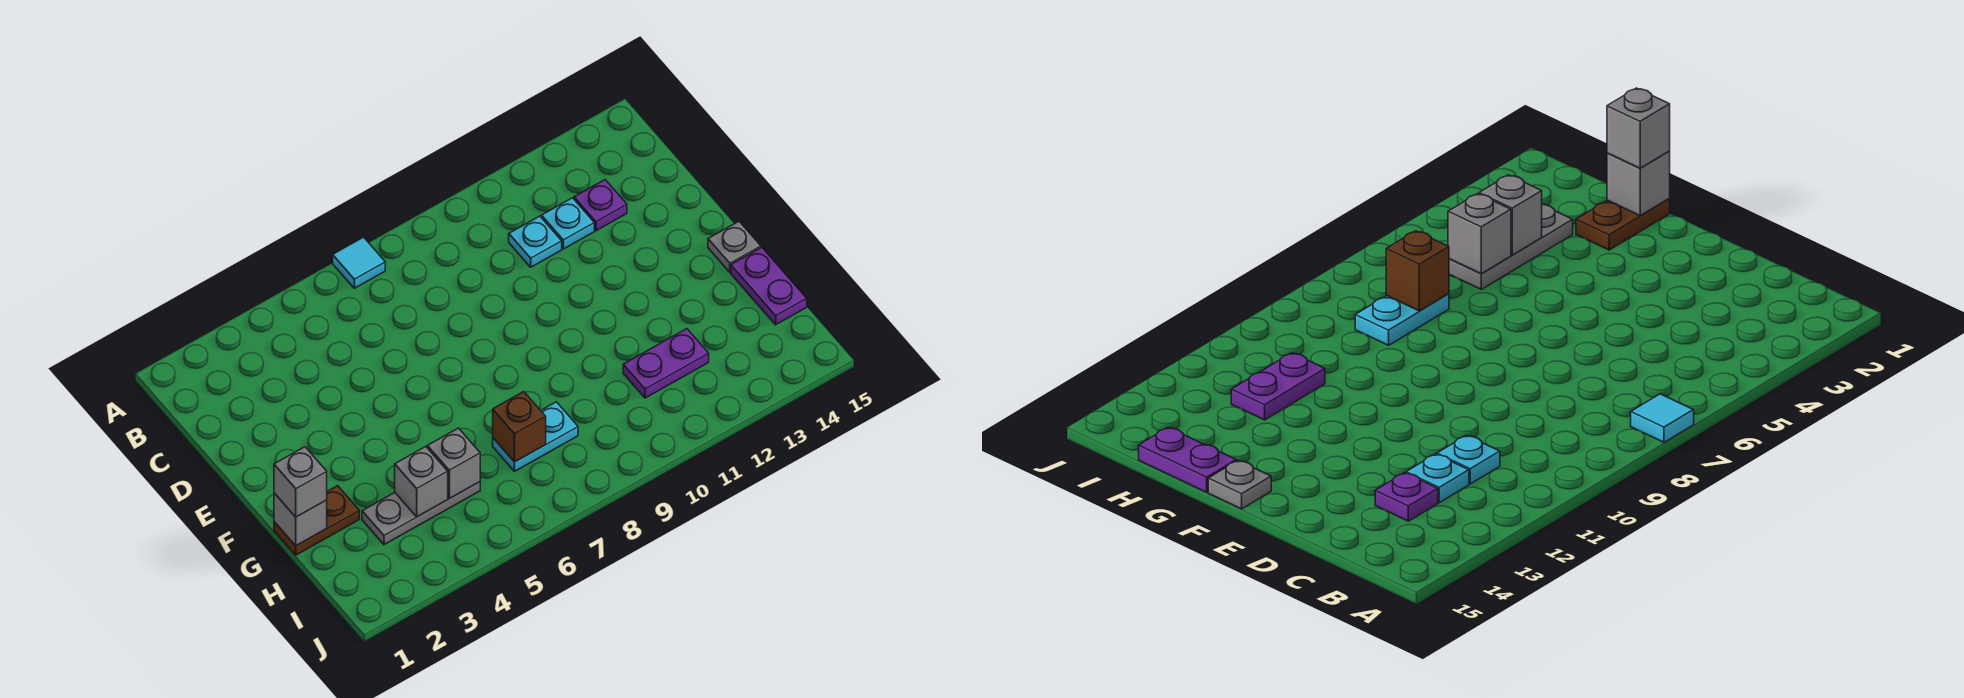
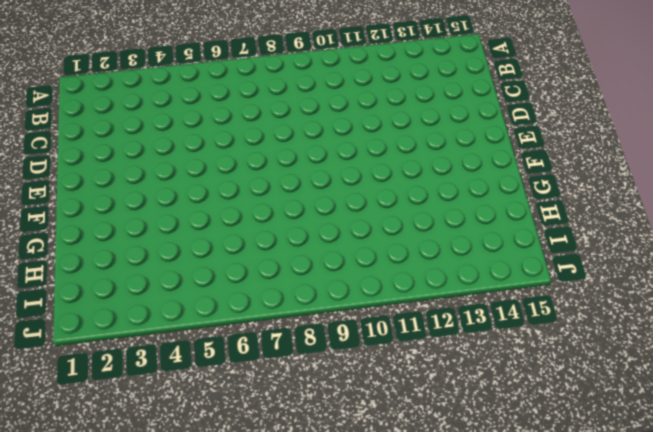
none -> cyan 1x1 tile [333,237,385,288]
none -> cyan 1x1 plate [509,216,562,267]
none -> cyan 1x1 plate [541,198,594,249]

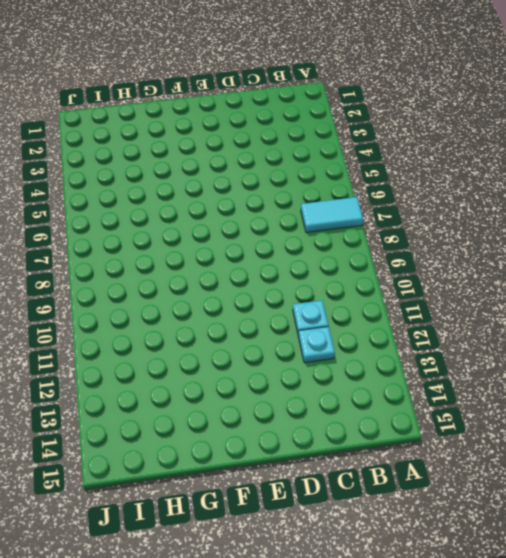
cyan 1x2 tile [301,197,363,233] -> cyan 1x1 tile [333,237,385,288]
none -> purple 1x1 plate [574,180,627,231]
none -> grey 1x1 plate [708,221,761,272]
none -> brown 1x2 plate [274,486,359,555]

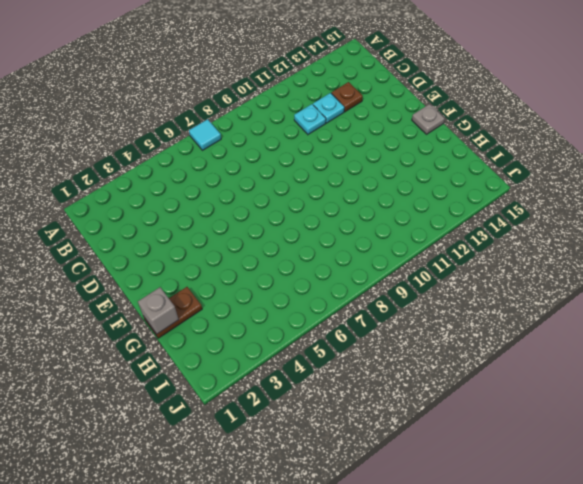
brown 1x1 plate [331,82,363,112] -> purple 1x1 plate [574,180,627,231]
none -> purple 1x2 plate [731,248,807,325]
none -> grey 1x3 plate [362,482,480,545]
none -> cyan 1x2 plate [493,402,578,471]

